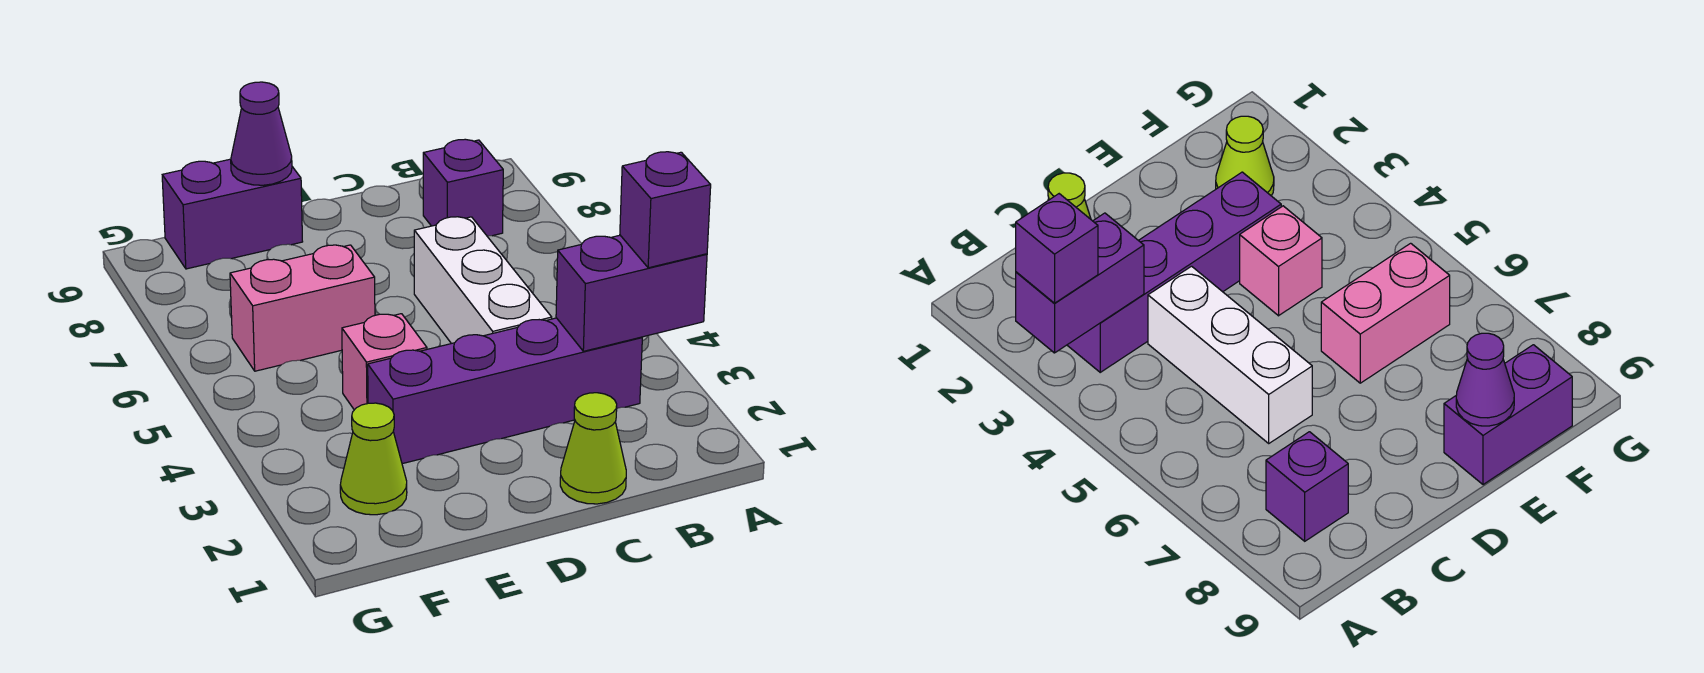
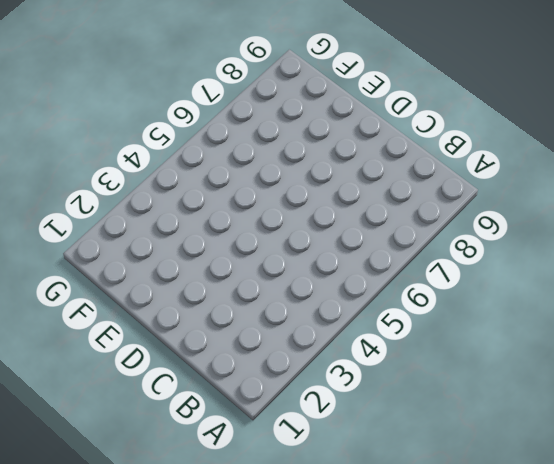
none -> purple 1x4 brick [368,318,642,464]
none -> purple 1x1 brick [423,139,503,236]

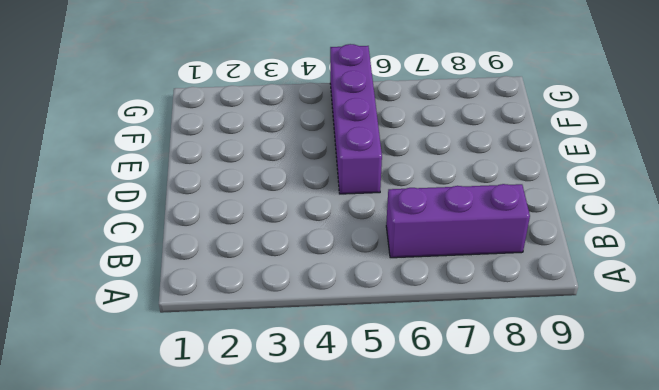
purple 1x3 brick [386,184,530,258] -> purple 1x1 brick [423,139,503,236]
purple 1x4 brick [330,44,382,194] -> purple 1x4 brick moved to [368,318,642,464]
none -> lime 1x1 cone [560,393,626,504]
none -> white 1x3 brick [414,217,552,344]

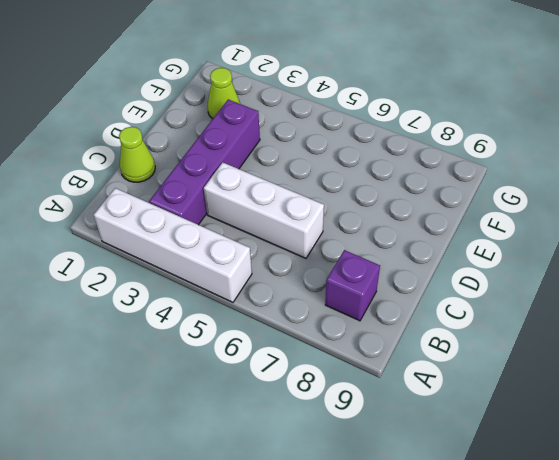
white 1x4 brick [94,188,252,302] -> none
none -> pink 1x1 brick [342,314,427,410]
none -> pink 1x2 brick [230,245,375,371]

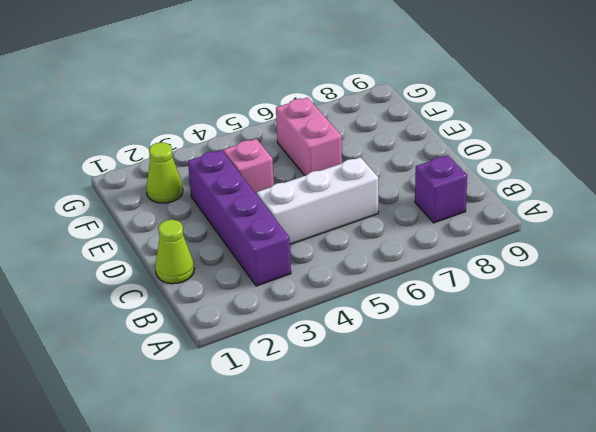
none -> purple 1x2 brick [162,159,303,269]
none -> purple 1x2 brick [556,235,707,351]

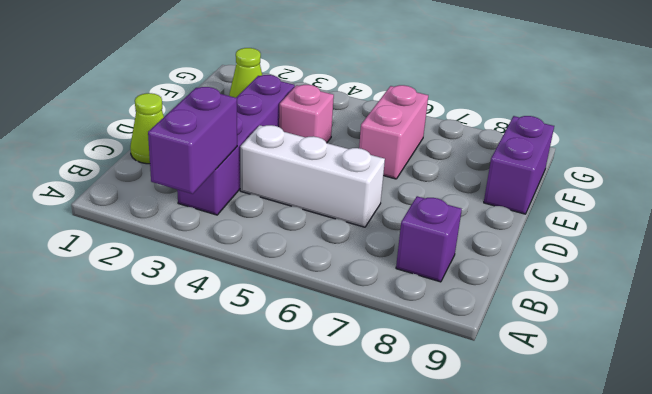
none -> purple 1x1 cone [231,82,292,185]
none -> purple 1x1 brick [620,152,711,268]

